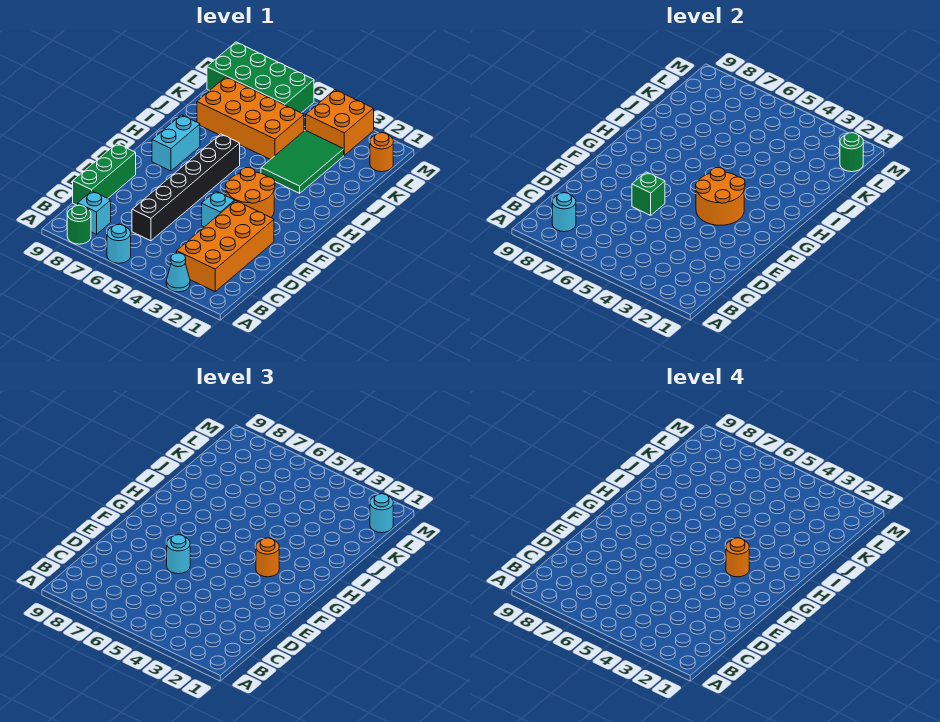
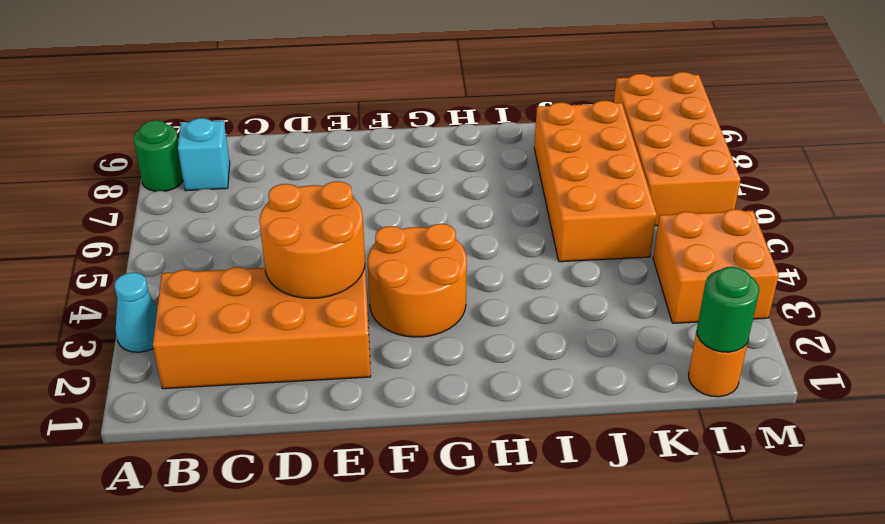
orange 2x2 round brick [259,181,365,298] -> orange 2x2 round brick moved to [696,167,745,225]
orange 2x4 brick [614,72,741,226] -> green 2x4 brick [207,42,314,113]
none -> cyan 1x1 round brick [107,224,131,263]
none -> black 1x6 brick [132,134,240,241]
none -> green 1x3 brick [73,144,136,206]

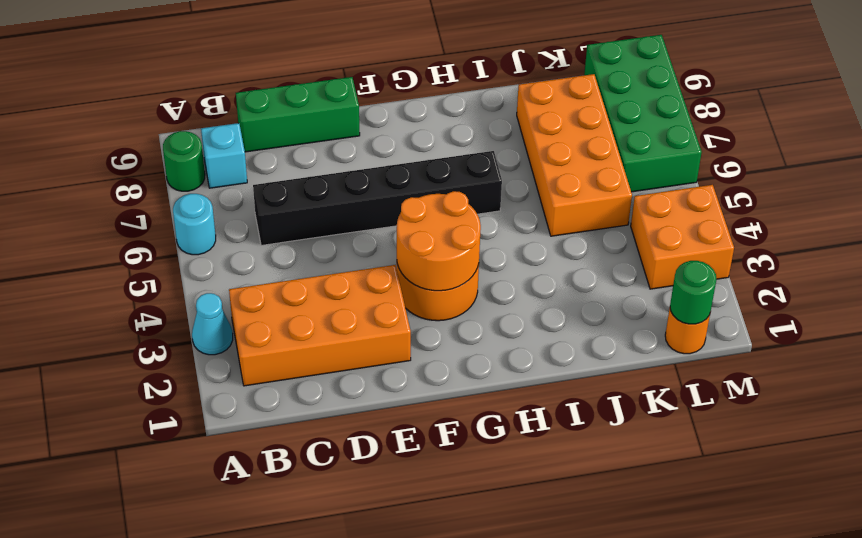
none -> cyan 1x1 brick [202,191,235,227]
none -> cyan 1x2 brick [152,115,200,171]
none -> green 2x3 tile [261,130,344,193]

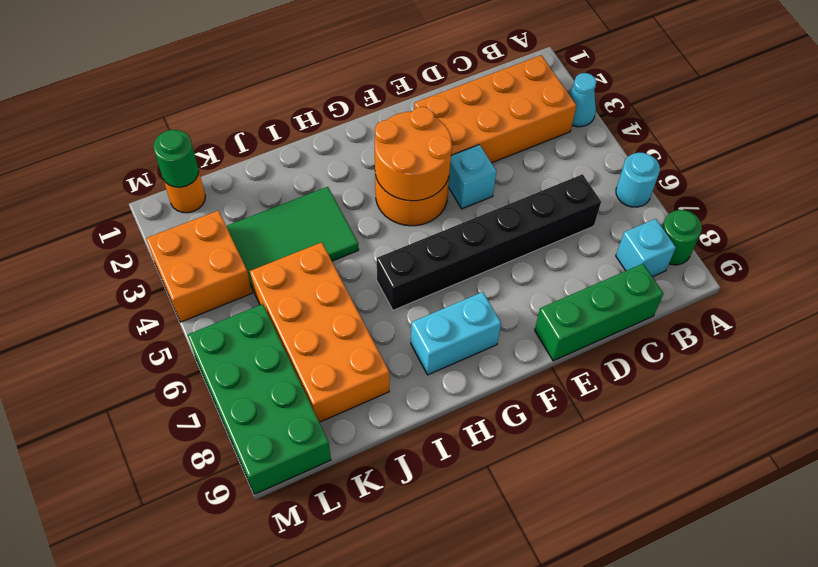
none -> cyan 1x1 round brick [552,193,576,232]
none -> green 1x1 brick [632,172,665,215]
none -> cyan 1x1 round brick [167,535,190,574]

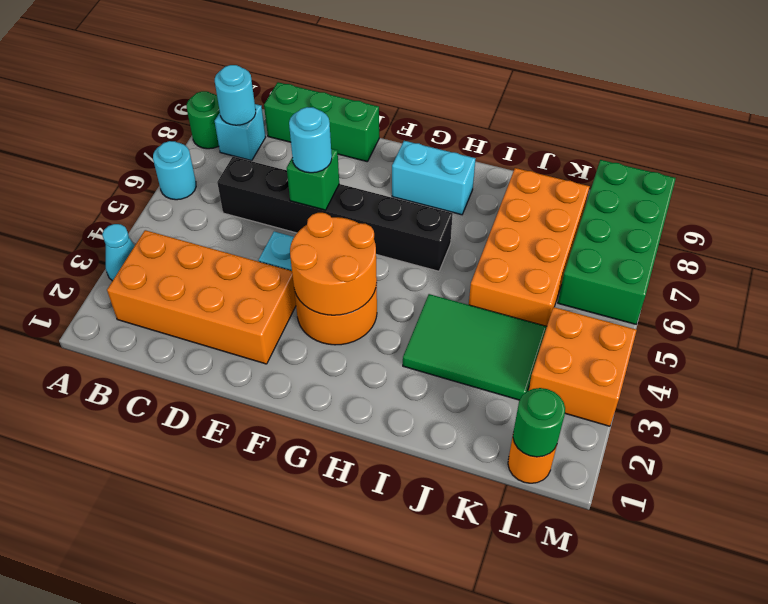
none -> orange 1x1 round brick [256,538,279,577]
none -> cyan 1x1 round brick [370,494,393,533]
none -> orange 1x1 round brick [726,538,749,577]

